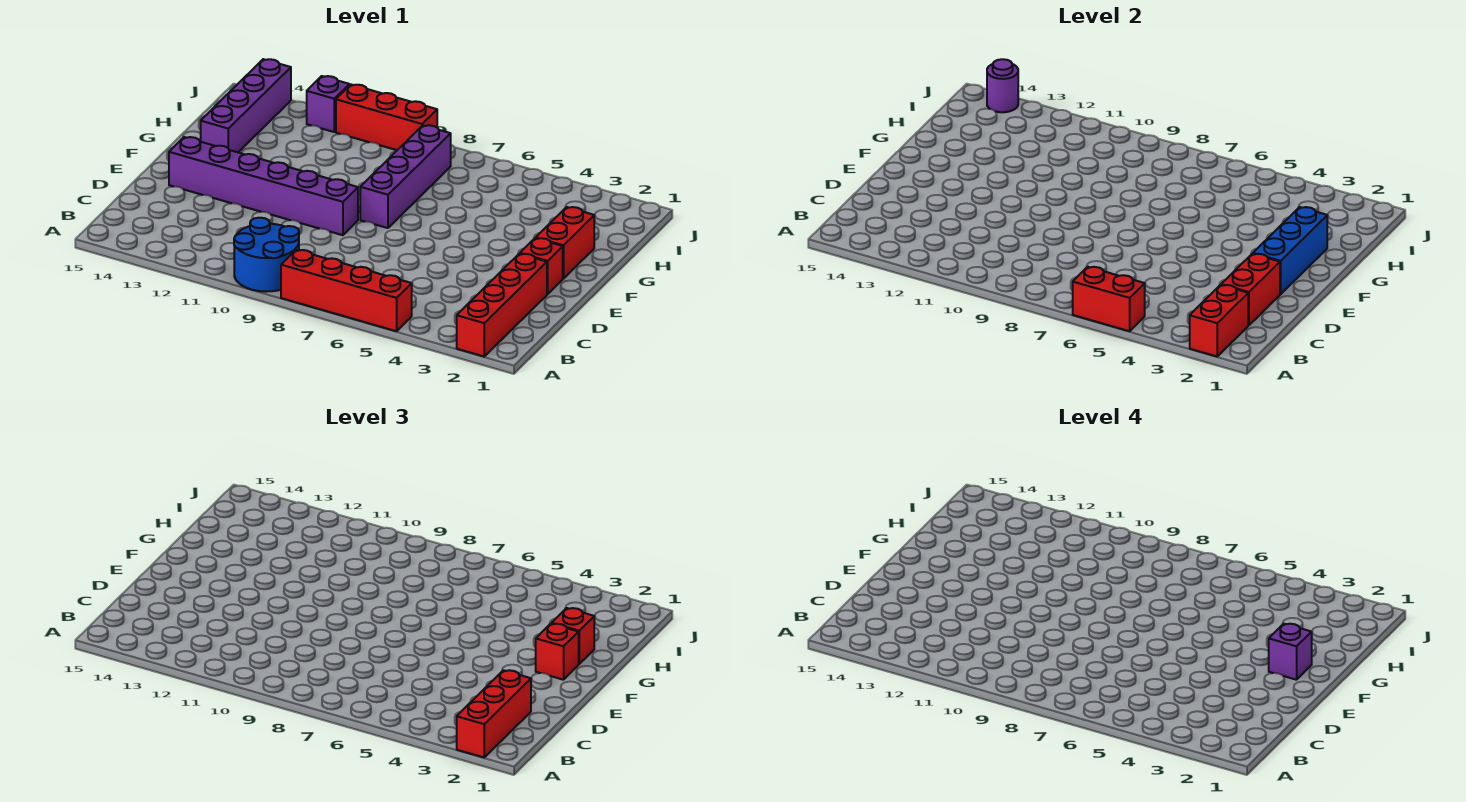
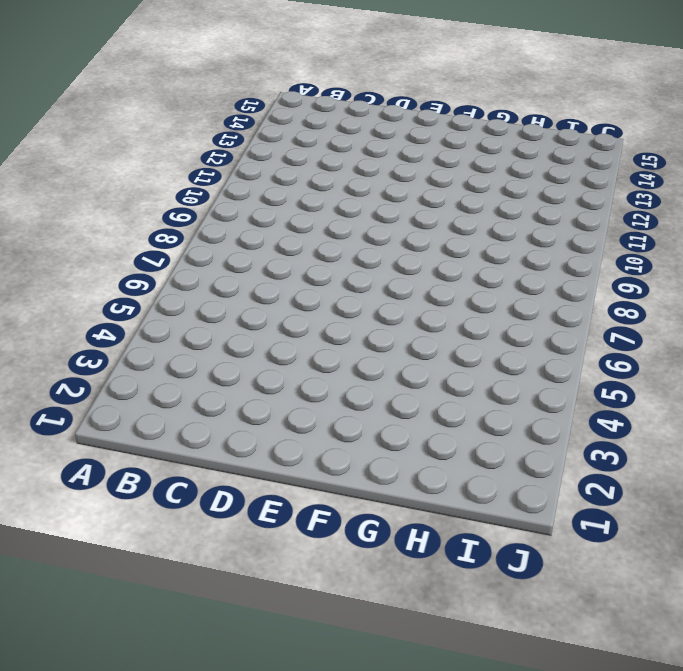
none -> red 1x4 brick [457,254,547,356]
none -> red 1x4 brick [281,250,412,331]
none -> blue 2x2 round brick [234,218,299,292]

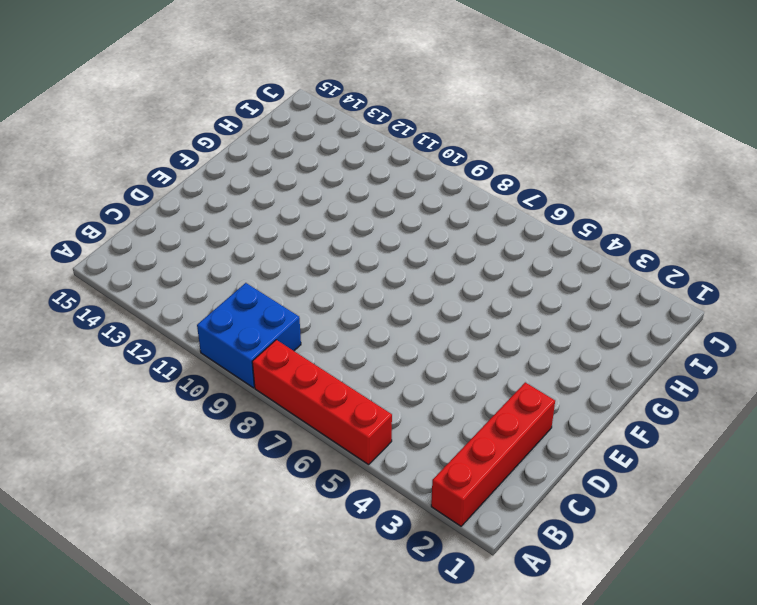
blue 2x2 brick [197,283,301,388] -> blue 2x2 round brick [234,218,299,292]
none -> red 1x1 brick [520,238,563,294]
none -> purple 1x6 brick [169,137,358,235]
none -> red 1x2 brick [536,207,594,279]

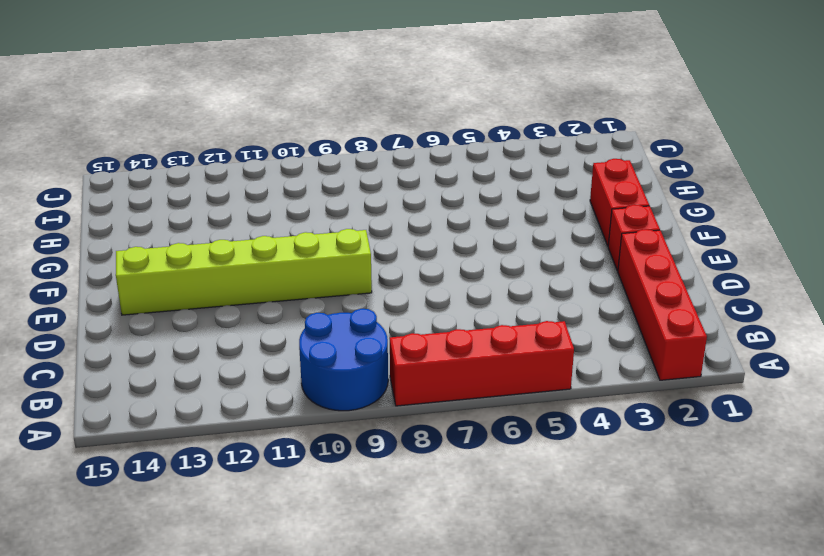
lime 1x6 brick [116,229,372,315] -> purple 1x6 brick [169,137,358,235]
none -> purple 1x4 brick [360,125,451,228]
none -> purple 1x4 brick [201,59,291,152]
none -> red 1x3 brick [336,85,437,150]

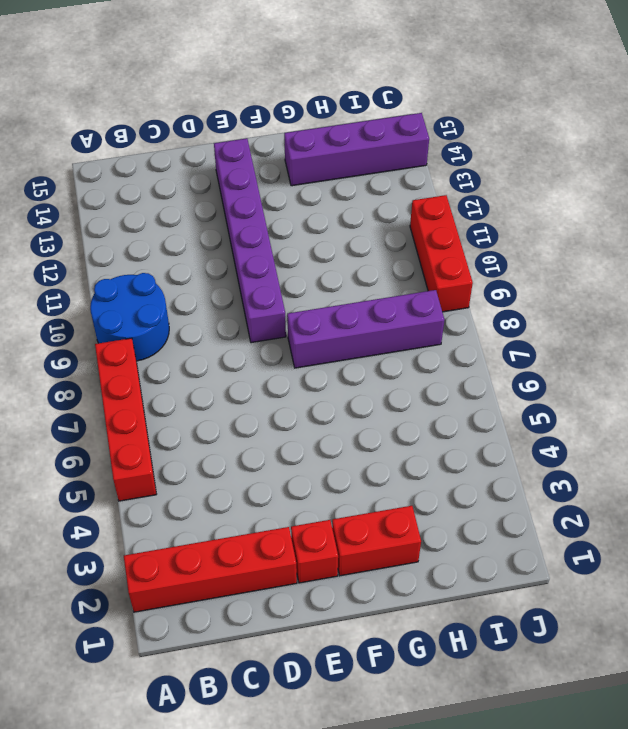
none -> purple 1x1 brick [307,76,349,132]
none -> red 1x2 brick [1190,285,1248,356]
none -> red 1x2 brick [1073,267,1145,331]

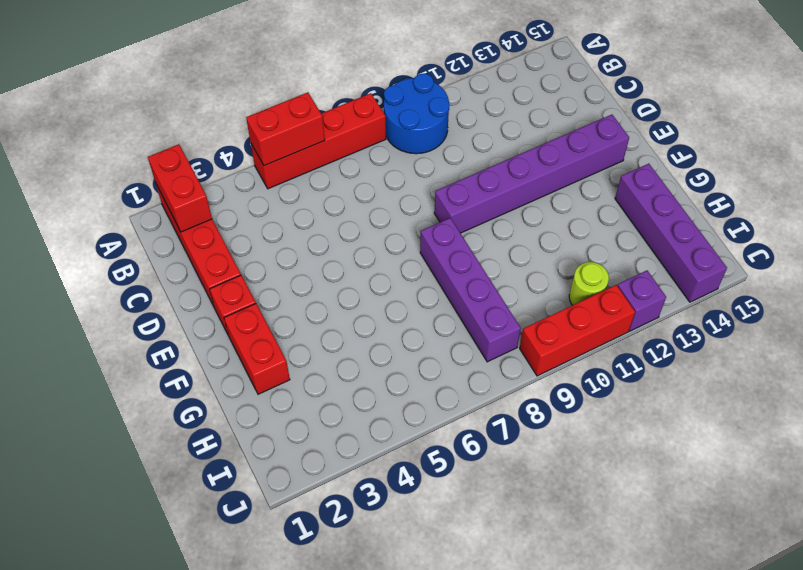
lime 1x1 round brick [569,262,609,305] -> none
none -> red 1x2 brick [1221,254,1280,325]
none -> blue 1x3 brick [1253,207,1327,294]
none -> purple 1x1 round brick [987,59,1018,112]

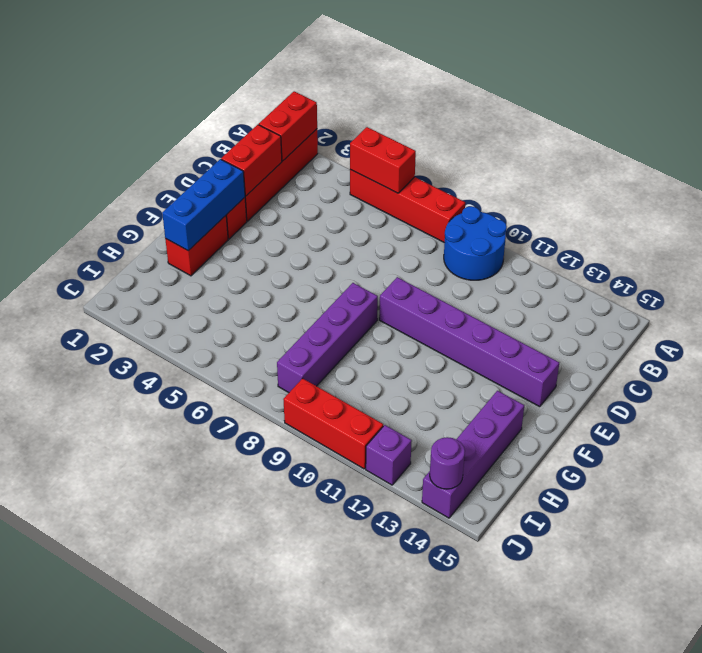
none -> red 1x3 brick [457,670,531,757]
none -> red 1x1 brick [536,624,579,680]
none -> red 1x1 brick [552,608,594,664]

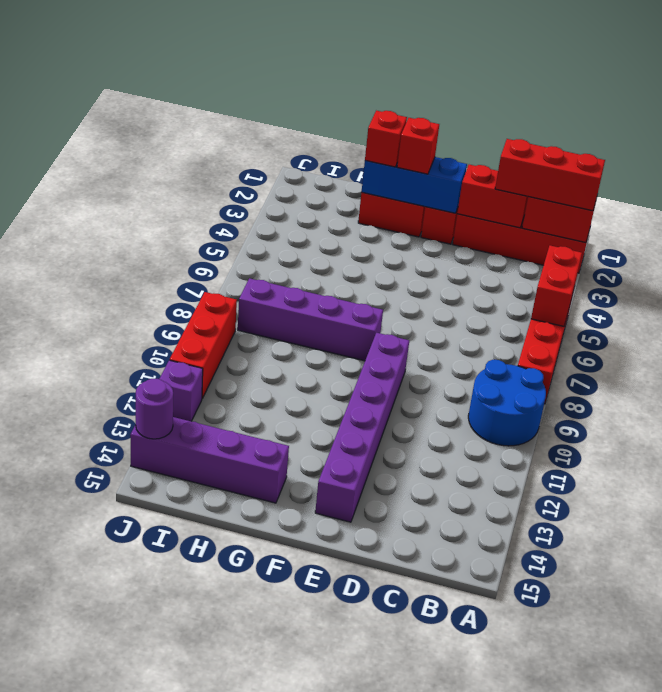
none -> purple 1x1 brick [1269,624,1312,680]

